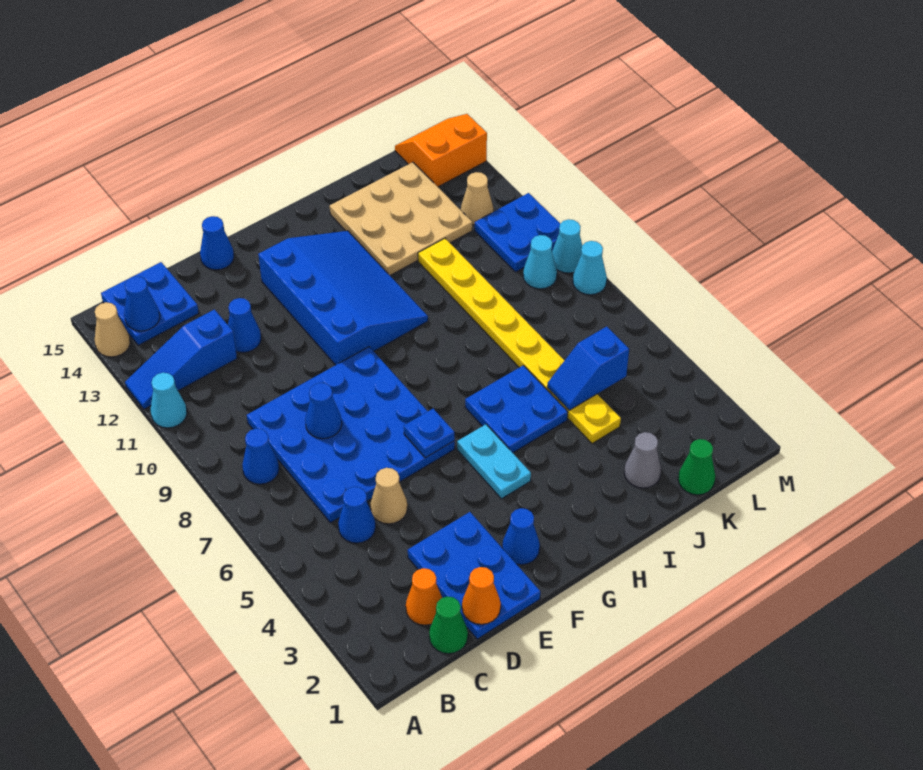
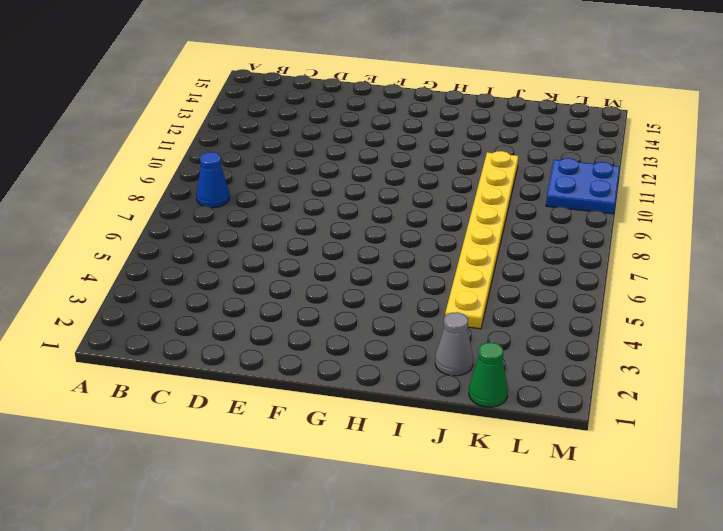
none -> cyan 1x1 cone [151,373,187,428]
none -> blue 1x3 slope [125,309,237,409]
none -> tan 1x1 cone [95,302,130,357]
none -> blue 2x2 plate [101,262,199,345]

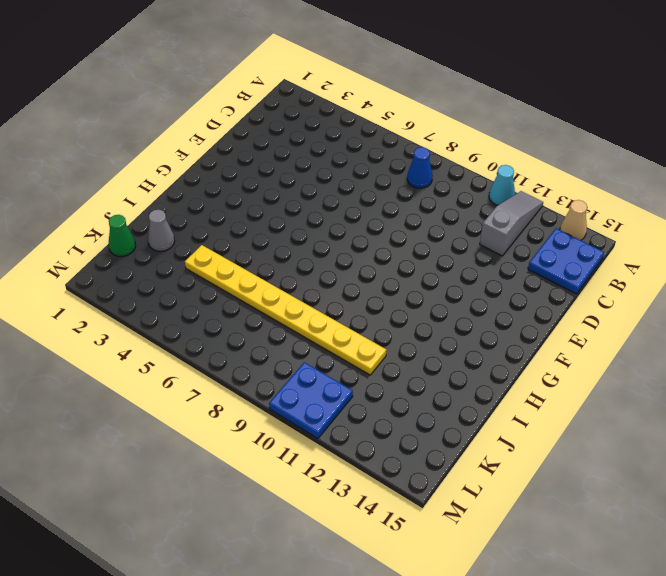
grey 1x3 slope [480,191,543,256] -> blue 1x3 slope [125,309,237,409]
none -> green 1x1 cone [429,596,468,654]
none -> orange 1x1 cone [406,568,442,625]
none -> blue 1x1 cone [338,487,376,543]
none -> blue 4x4 plate [247,347,455,523]

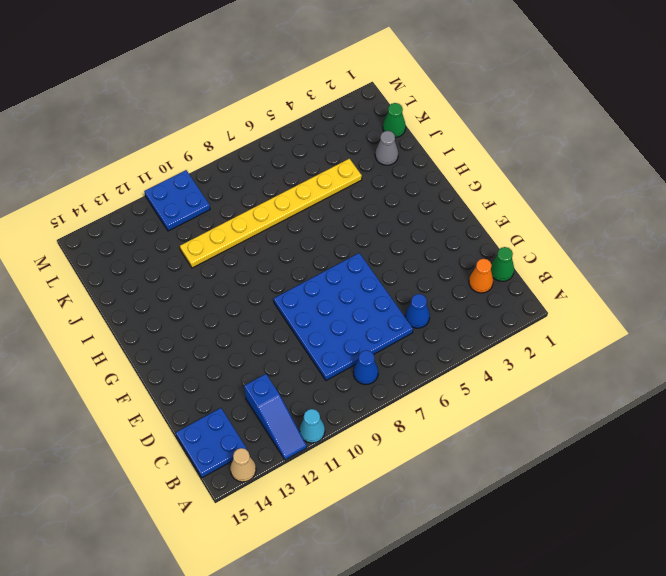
none -> blue 2x3 plate [408,512,540,639]
none -> tan 1x1 cone [370,468,407,524]
none -> blue 1x1 cone [228,298,261,352]
none -> blue 1x1 cone [200,216,234,270]

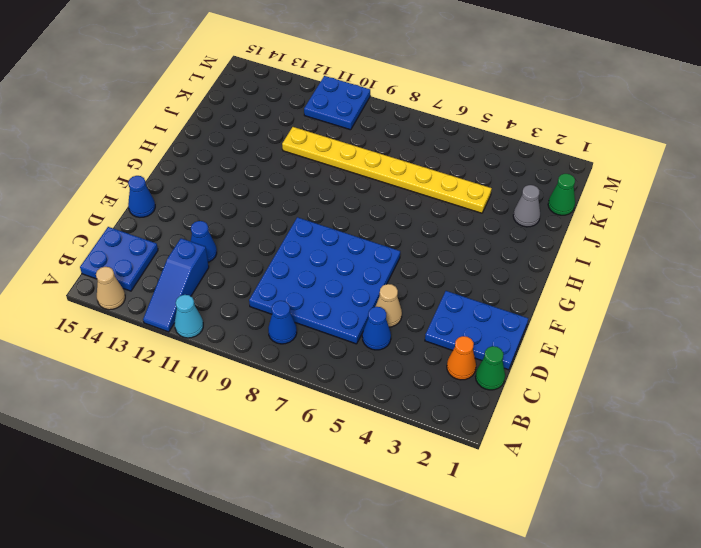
none -> blue 1x1 cone [502,508,540,565]
none -> blue 3x4 slope [258,231,428,365]
none -> cyan 1x2 plate [457,424,531,499]
none -> blue 2x2 plate [465,365,568,453]

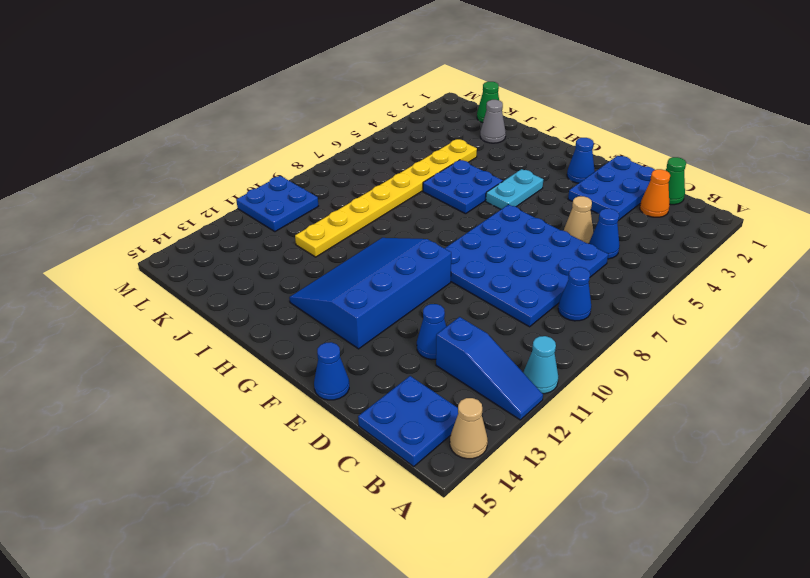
none -> tan 3x3 plate [330,162,472,275]
none -> cyan 1x1 cone [523,235,557,289]
none -> tan 1x1 cone [461,172,494,225]
none -> orange 2x2 slope [395,114,487,187]

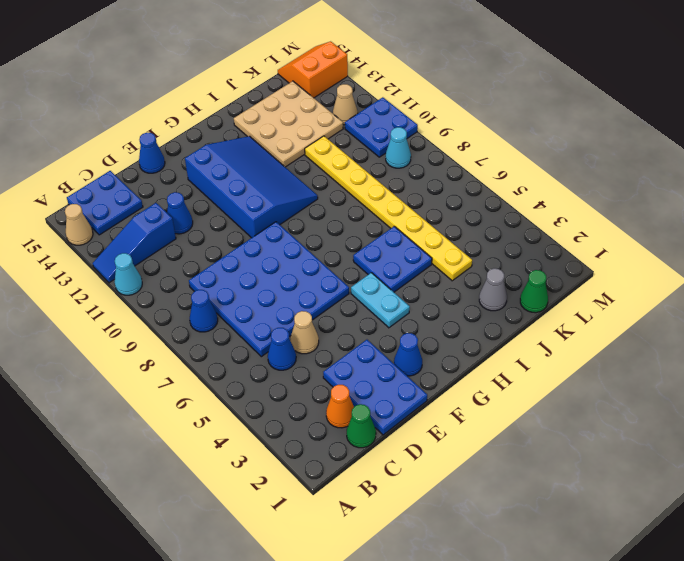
none -> cyan 1x1 cone [573,241,607,295]
none -> cyan 1x1 cone [552,219,582,273]
none -> blue 1x1 cone [124,276,160,331]
none -> orange 1x1 cone [462,567,501,624]

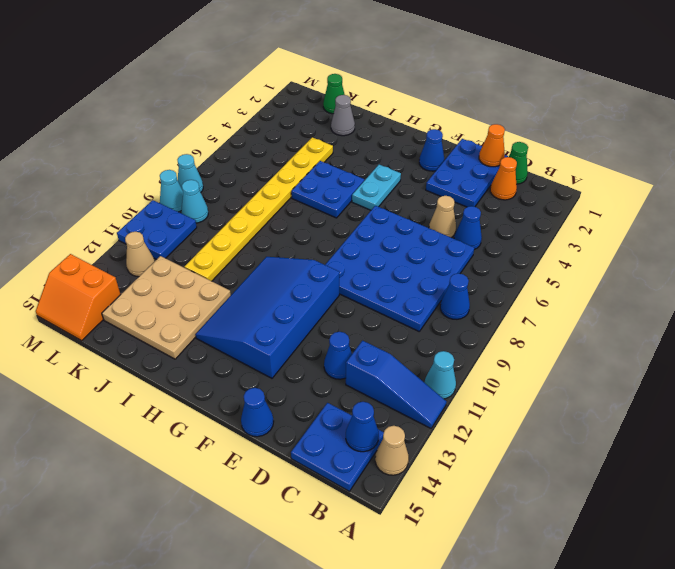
none -> blue 1x1 cone [305,383,342,439]
none -> blue 1x1 plate [404,409,455,458]
none -> blue 1x2 slope [547,326,629,410]

